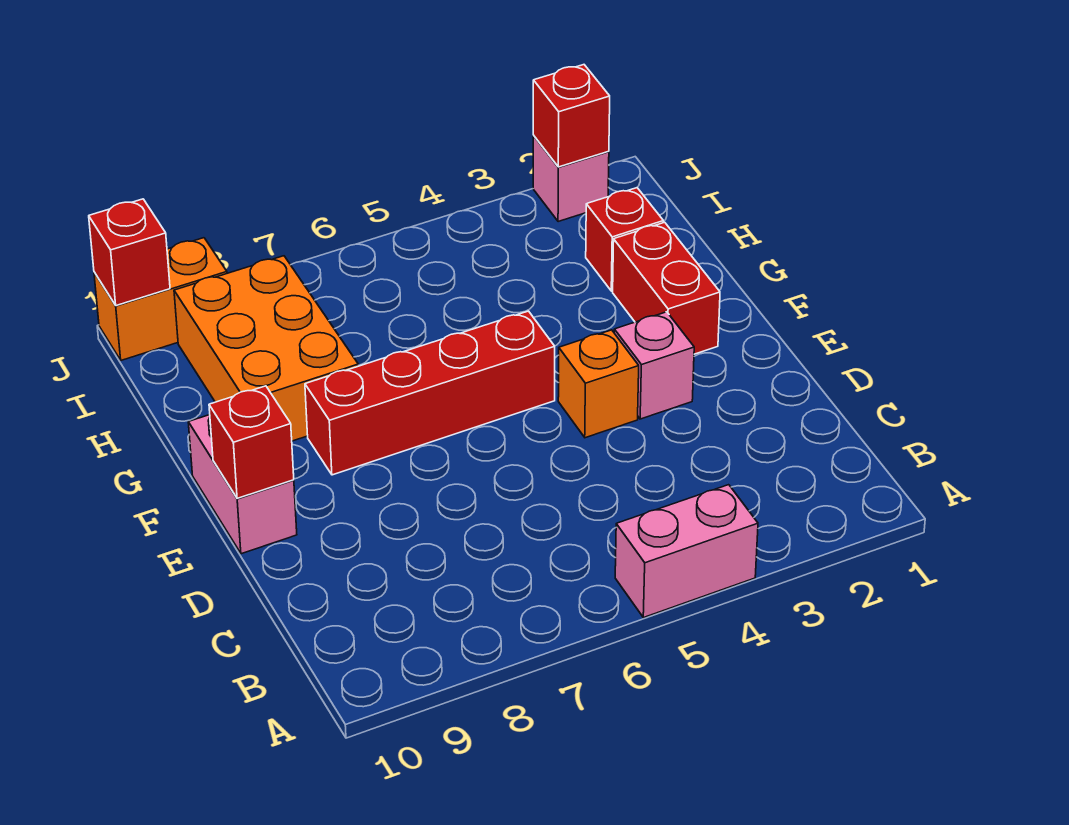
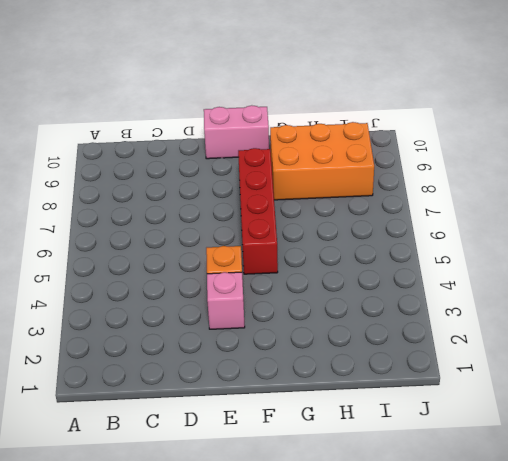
none -> pink 1x2 brick [615,485,758,618]
none -> red 1x2 brick [613,222,720,354]
none -> red 1x1 brick [586,188,663,291]

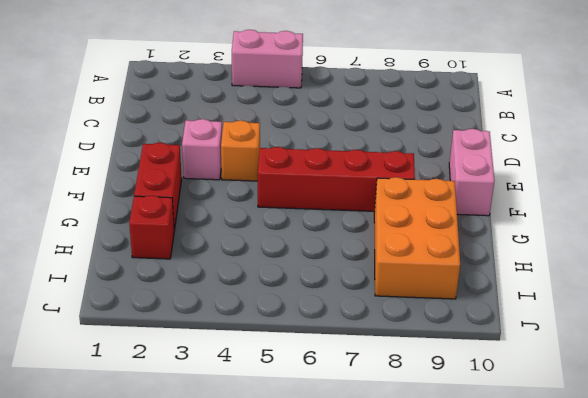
none -> pink 1x1 brick [533,136,609,222]
none -> orange 1x2 brick [94,238,227,360]
none -> red 1x1 brick [209,386,294,498]

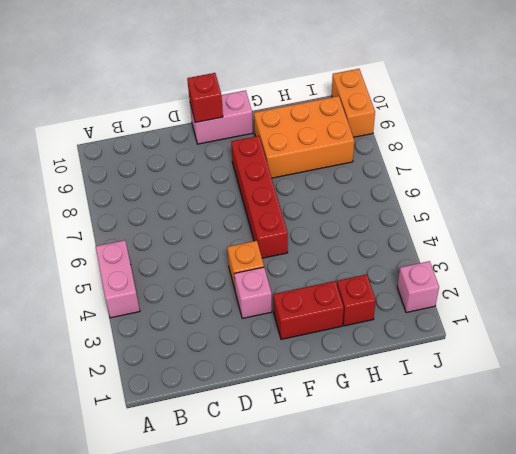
none -> red 1x1 brick [533,65,610,167]
none -> red 1x1 brick [89,199,170,306]

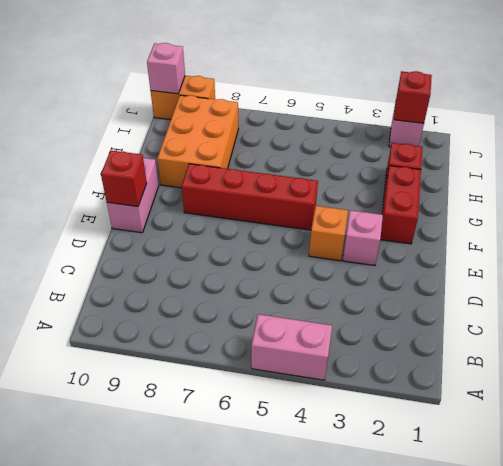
pink 1x1 brick [147,43,185,94] -> red 1x1 brick [89,199,170,306]

